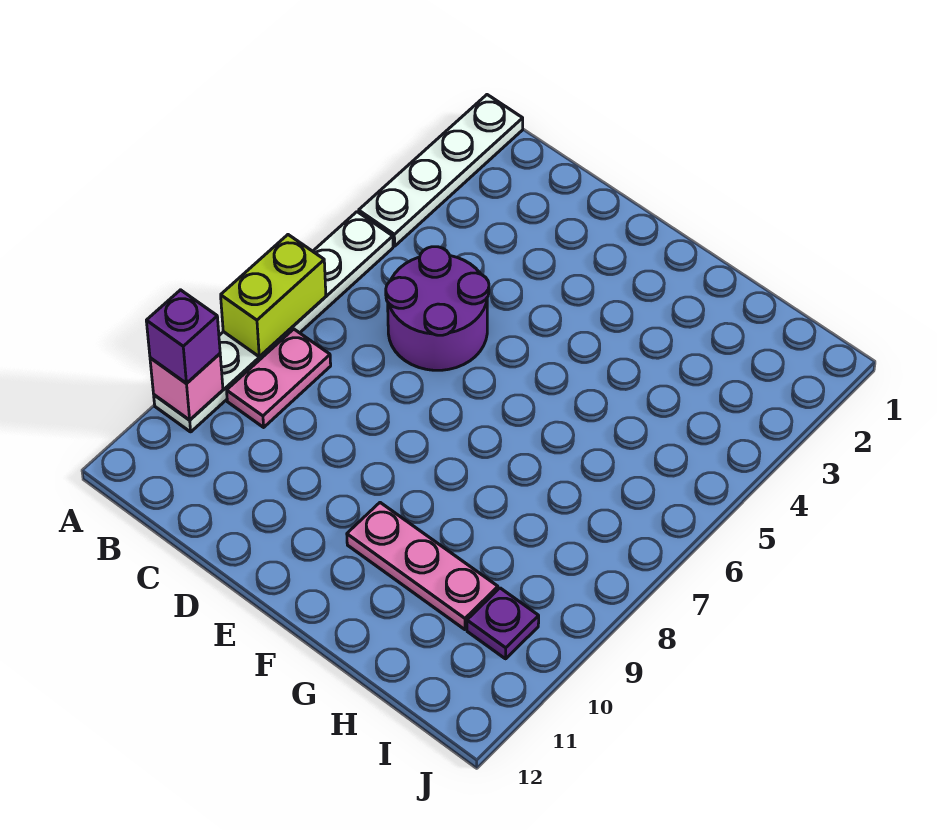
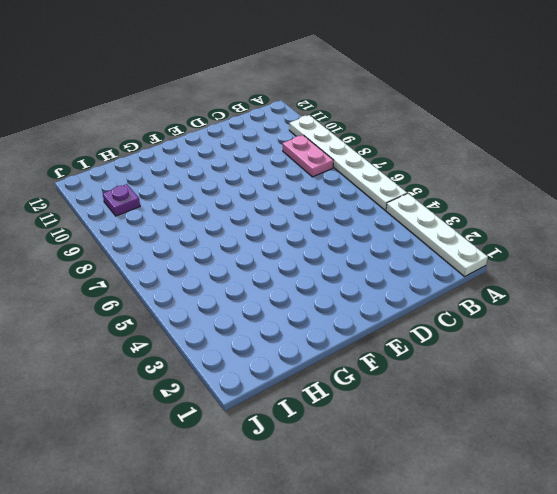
none -> purple 2x2 round brick [386,247,489,370]
none -> pink 1x3 plate [347,503,498,630]

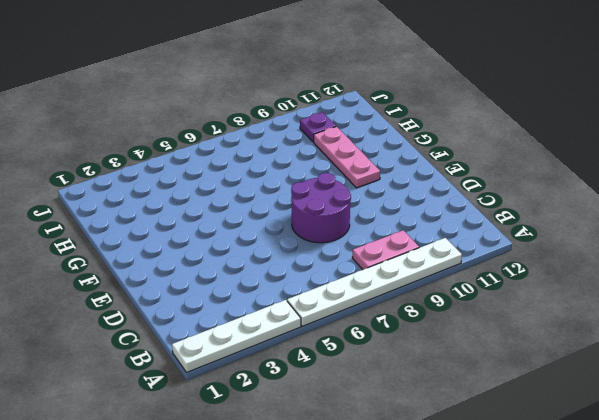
purple 2x2 round brick [291,173,351,243] -> purple 2x2 round brick moved to [386,247,489,370]
none -> lime 1x2 brick [221,235,326,356]
none -> pink 1x1 brick [150,354,223,420]

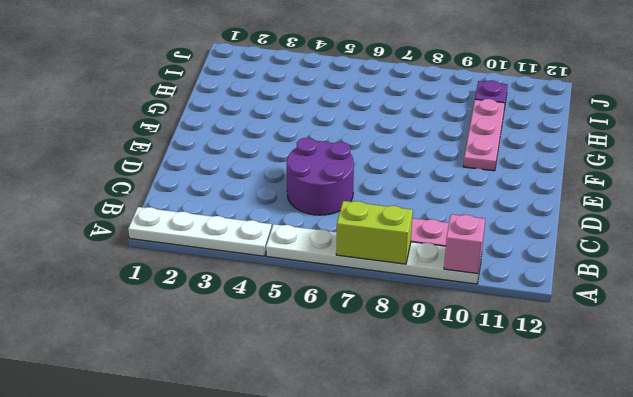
none -> purple 1x1 brick [146,290,220,383]

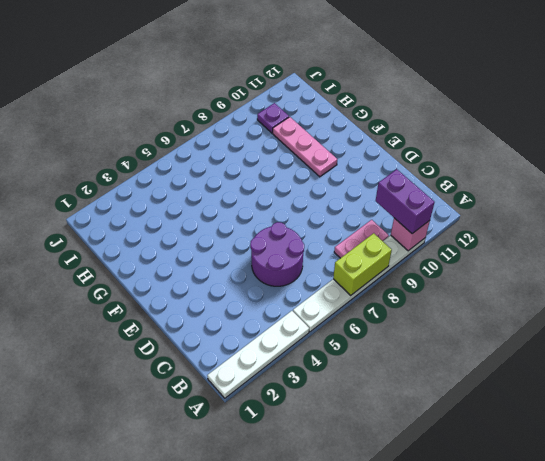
purple 1x2 brick [376,169,435,234] -> purple 1x1 brick [146,290,220,383]

